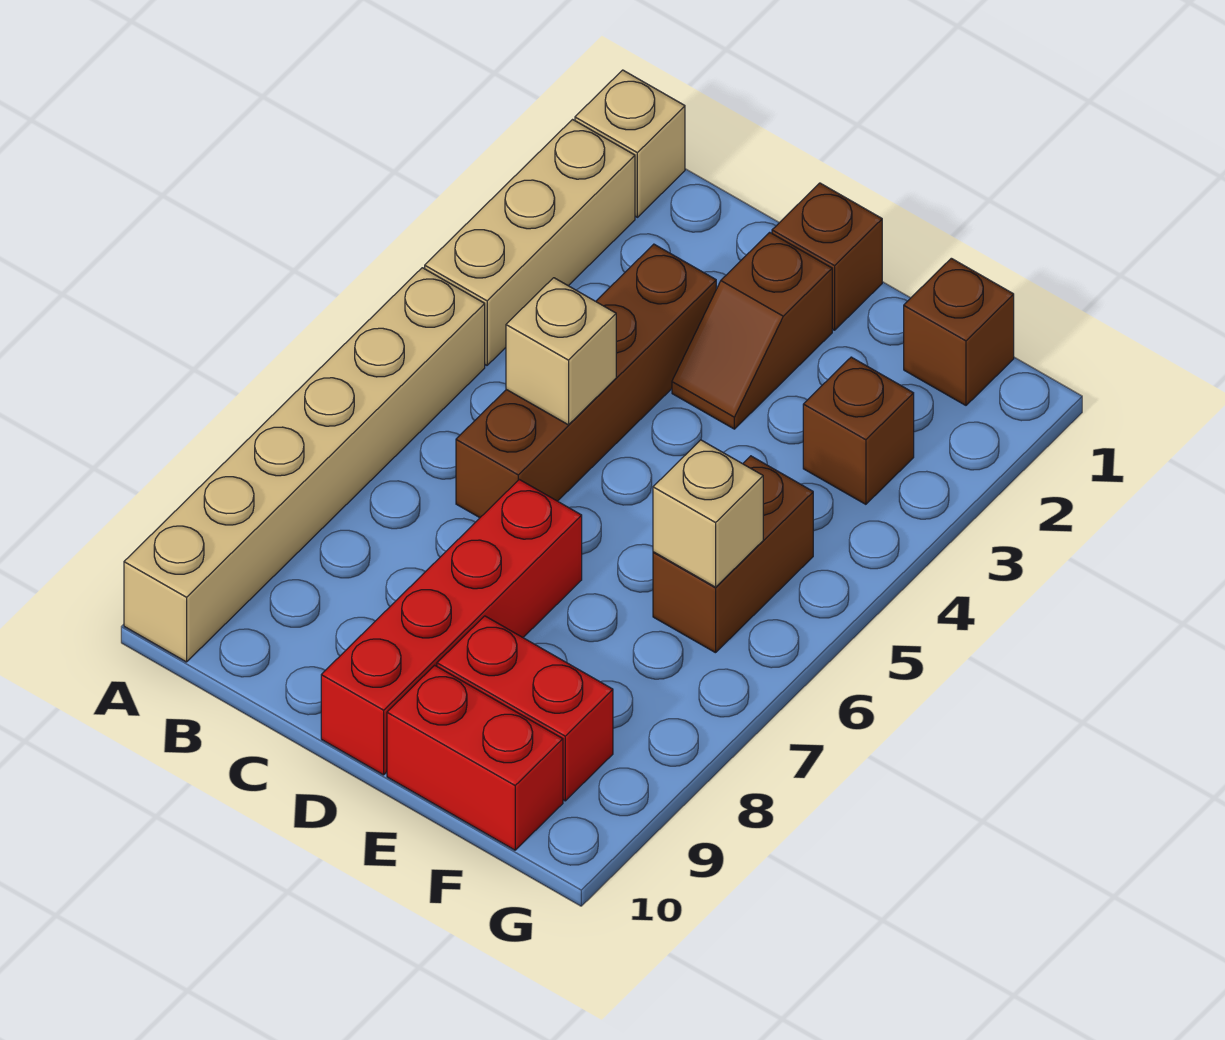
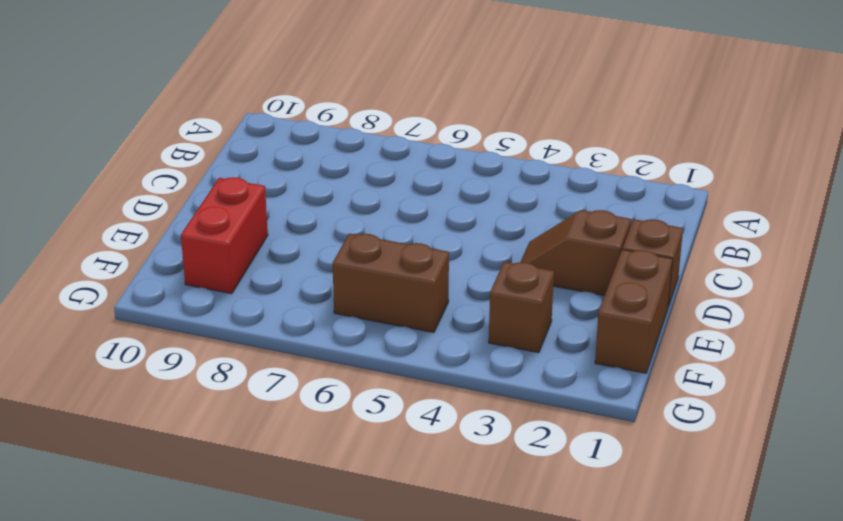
brown 1x2 brick [595,250,673,373] -> brown 1x1 brick [904,258,1014,405]
none -> tan 1x1 brick [575,70,685,217]
none -> tan 1x3 brick [425,120,635,365]
none -> tan 1x6 brick [124,268,485,662]

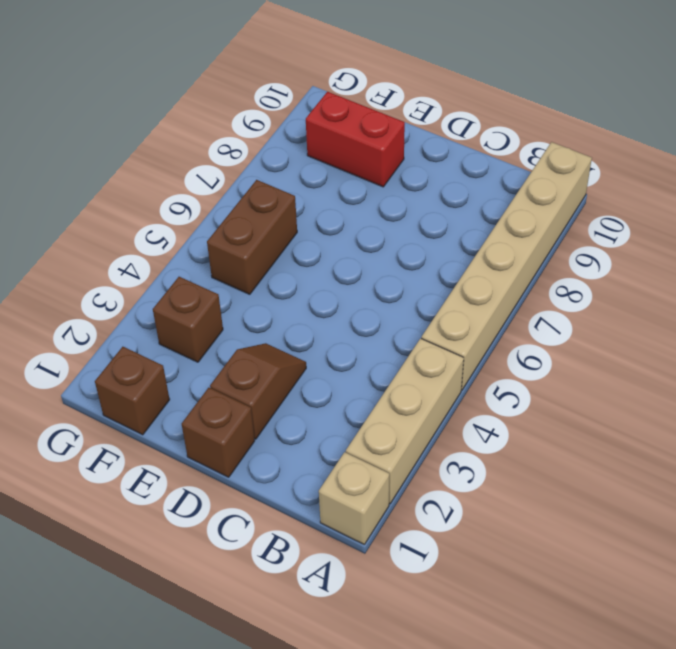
none -> brown 1x4 brick [456,244,716,518]
none -> red 1x4 brick [321,479,582,775]
none -> red 1x2 brick [387,665,563,850]

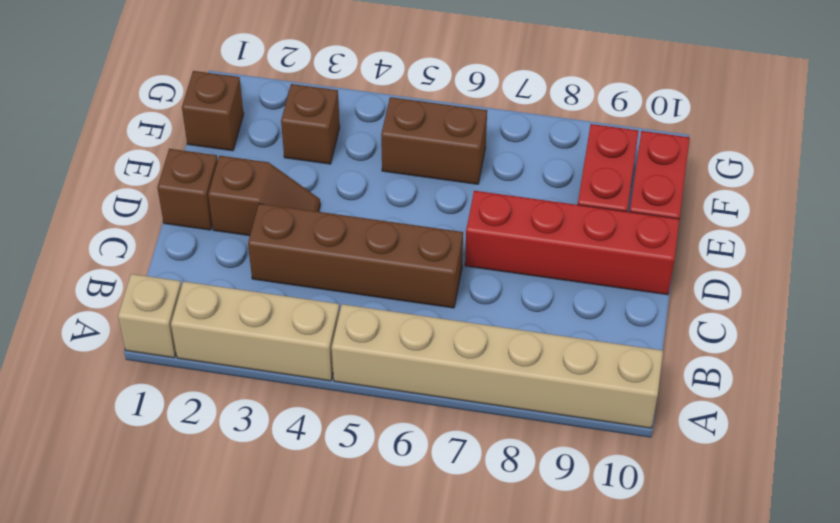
none -> tan 1x1 brick [506,278,616,425]
none -> tan 1x1 brick [653,440,763,587]

